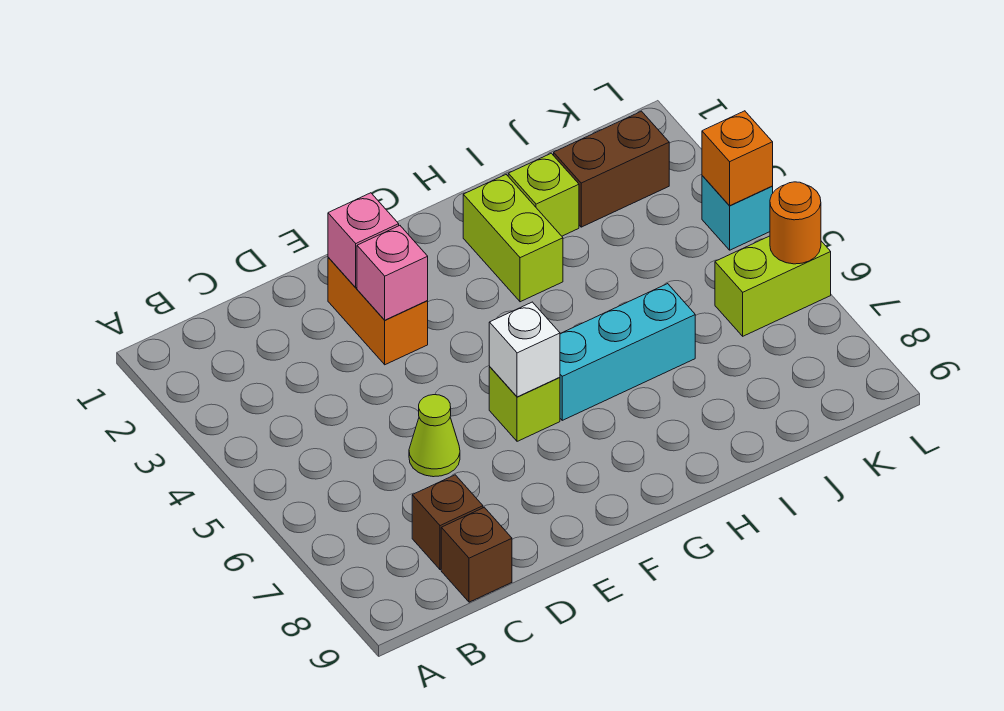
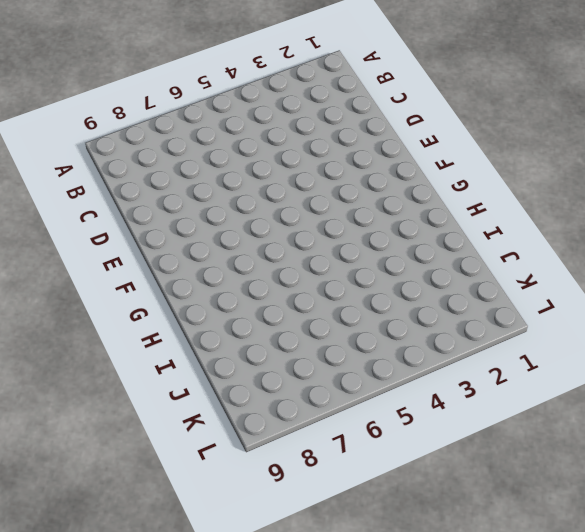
none -> brown 1x1 brick [412,475,483,570]
none -> brown 1x1 brick [441,507,512,602]
none -> lime 1x1 cone [409,395,460,477]

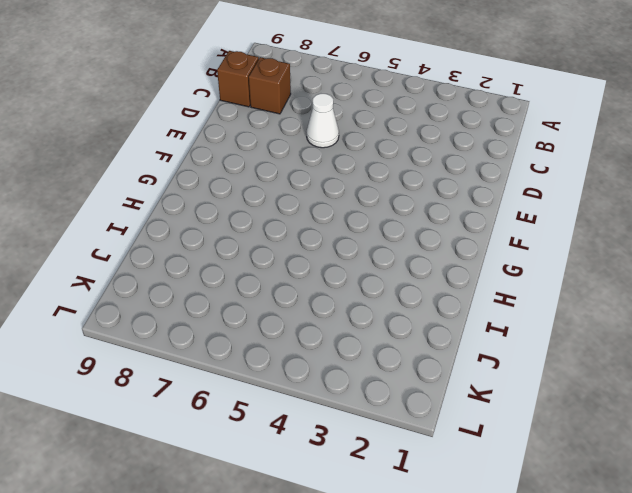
white 1x1 cone [307,94,339,148] -> lime 1x1 cone [409,395,460,477]
none -> orange 1x2 brick [328,258,428,365]
none -> lime 1x1 brick [489,367,560,441]
none -> cyan 1x3 brick [560,284,695,420]

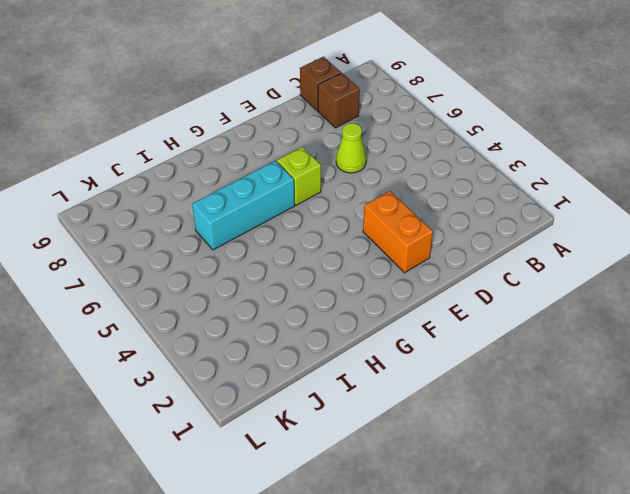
none -> lime 1x2 brick [463,175,563,302]
none -> lime 1x1 brick [508,153,579,236]
none -> brown 1x2 brick [554,111,669,227]

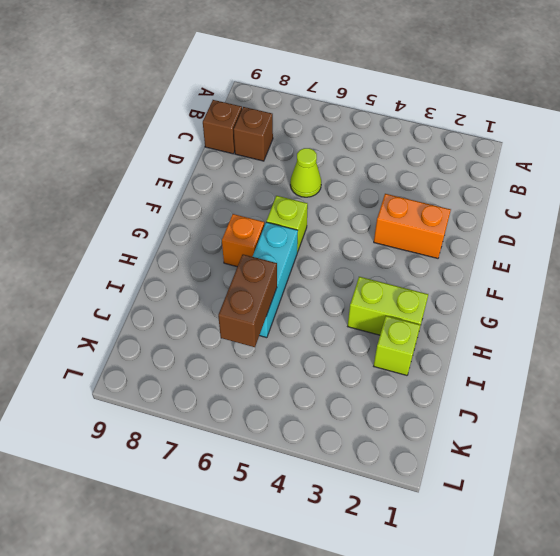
orange 1x1 brick [222,214,264,267] -> orange 1x1 brick moved to [702,111,773,205]
brown 1x2 brick [218,254,277,347] -> brown 1x2 brick moved to [554,111,669,227]
none -> lime 1x2 brick [715,236,831,336]
none -> cyan 1x1 brick [702,176,773,250]
none -> pink 1x1 brick [328,193,399,288]

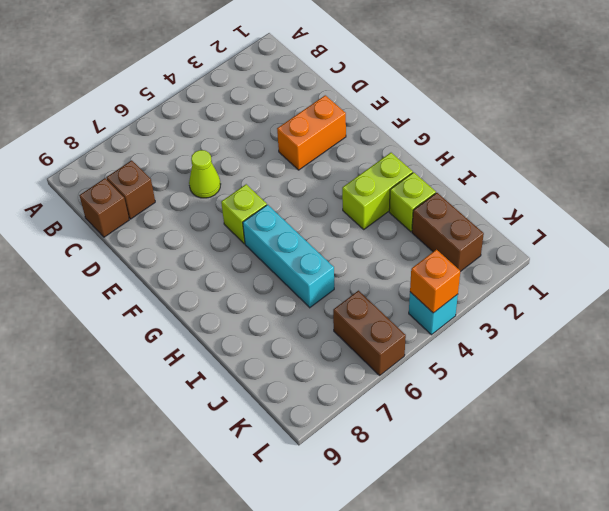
brown 1x2 brick [333,291,406,375] -> lime 1x2 brick [715,236,831,336]
none -> pink 1x1 brick [328,193,399,288]
none -> pink 1x1 brick [357,226,428,320]
none -> white 1x1 brick [489,302,560,397]

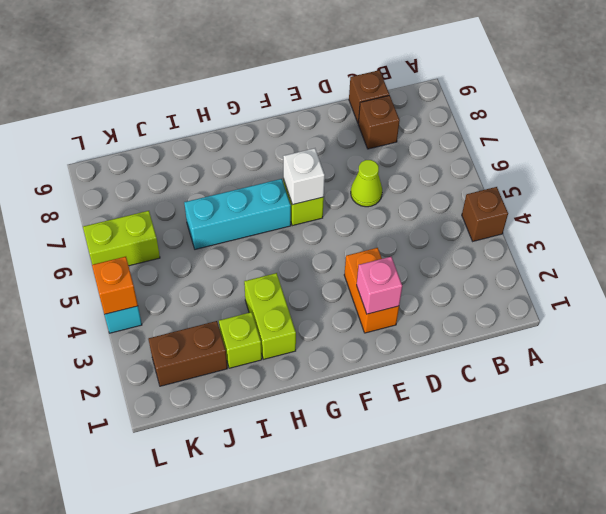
brown 1x1 brick [462,187,508,241] -> none
none -> pink 1x1 brick [357,226,428,320]
none -> orange 1x1 round brick [770,182,821,264]

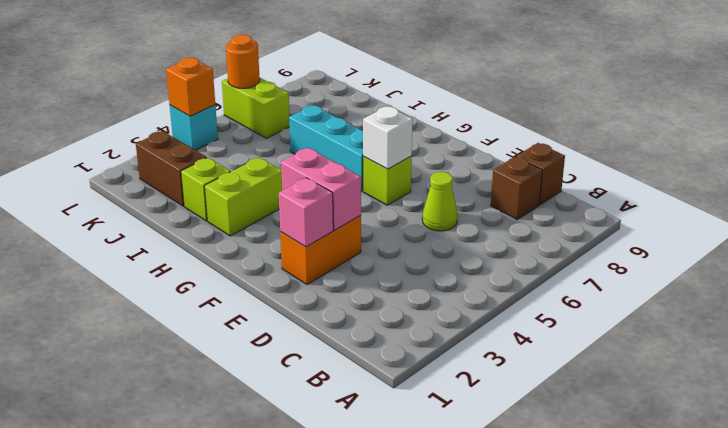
pink 1x2 brick [281,148,361,230] -> pink 1x1 brick [357,226,428,320]

